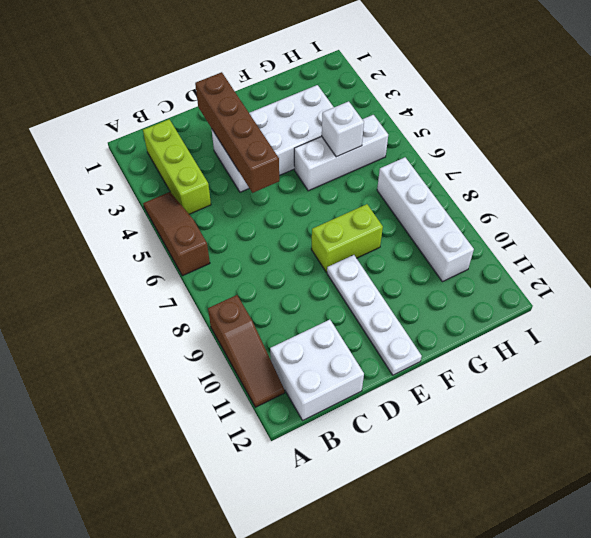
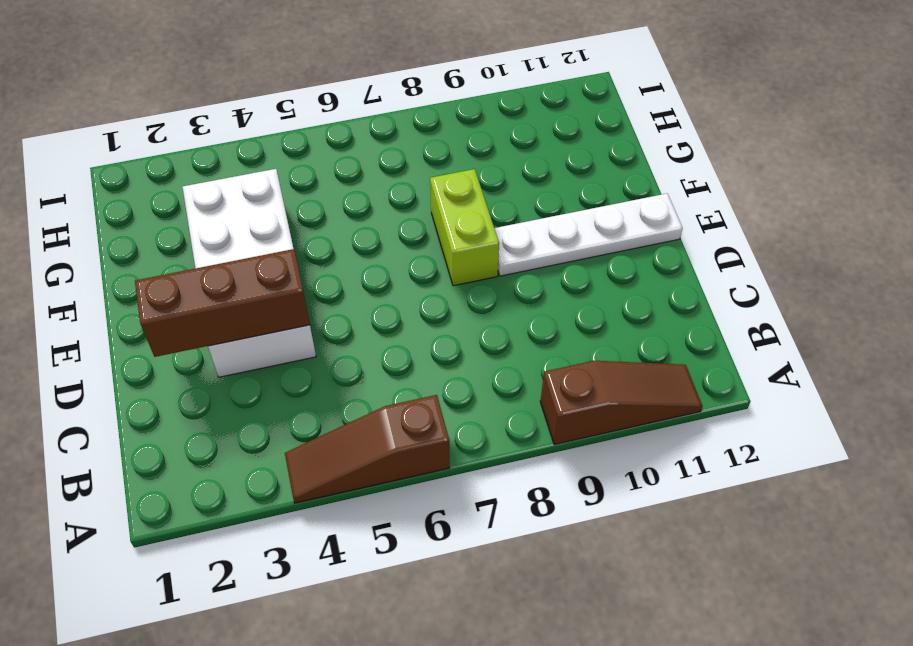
brown 1x3 brick [135,249,310,357] -> brown 1x4 brick [195,72,279,193]
none -> lime 1x3 brick [143,119,211,214]
none -> white 2x2 brick [270,320,364,420]

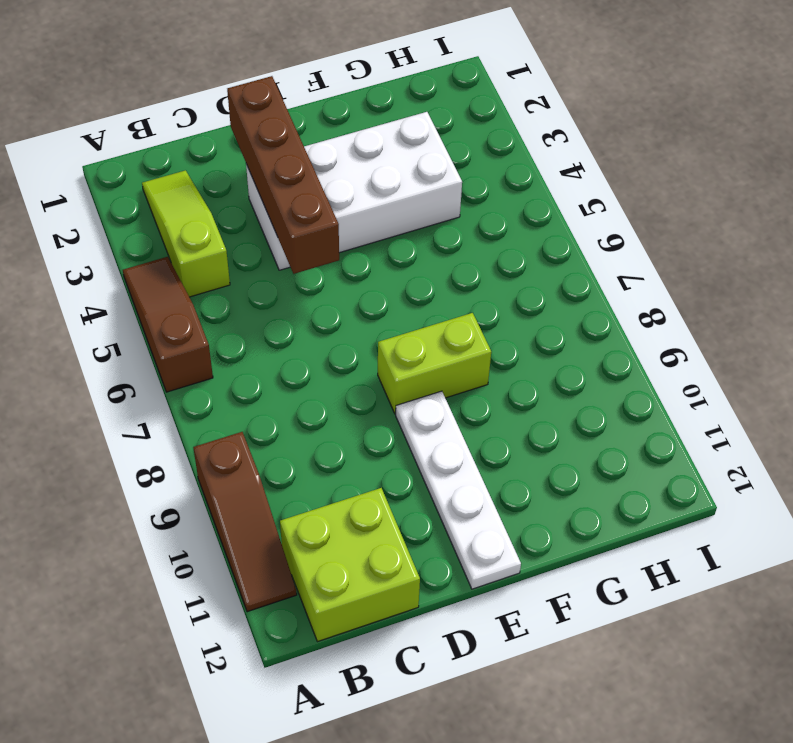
lime 1x3 slope [142,170,230,297] -> lime 1x3 brick [143,119,211,214]
lime 2x2 brick [280,488,420,642] -> white 2x2 brick [270,320,364,420]
none -> white 1x3 brick [294,115,388,191]
none -> white 1x4 brick [377,157,474,282]

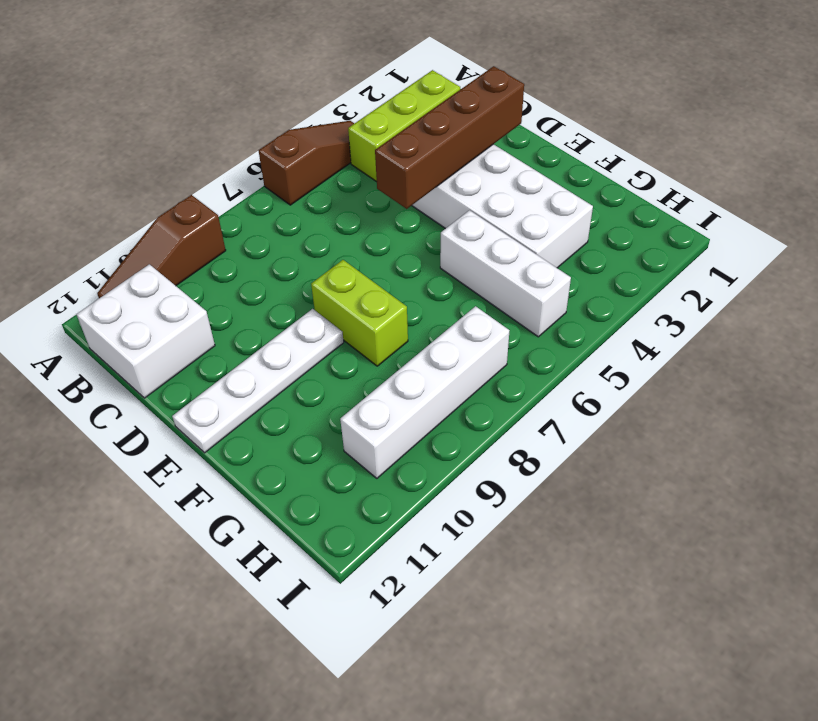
none -> white 1x1 brick [322,101,364,157]

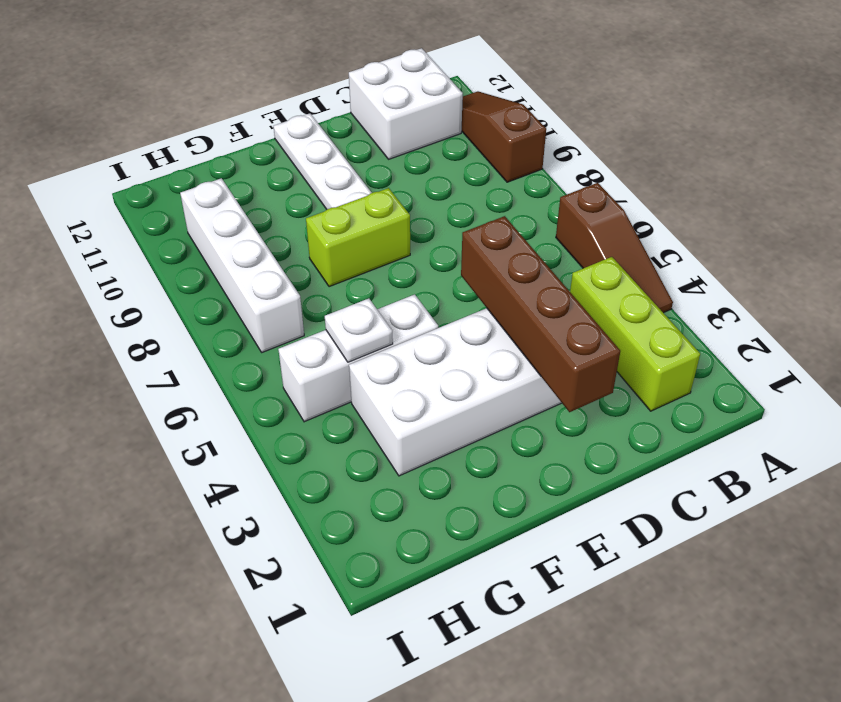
white 1x1 plate [325,298,393,362] -> white 1x1 brick [322,101,364,157]

